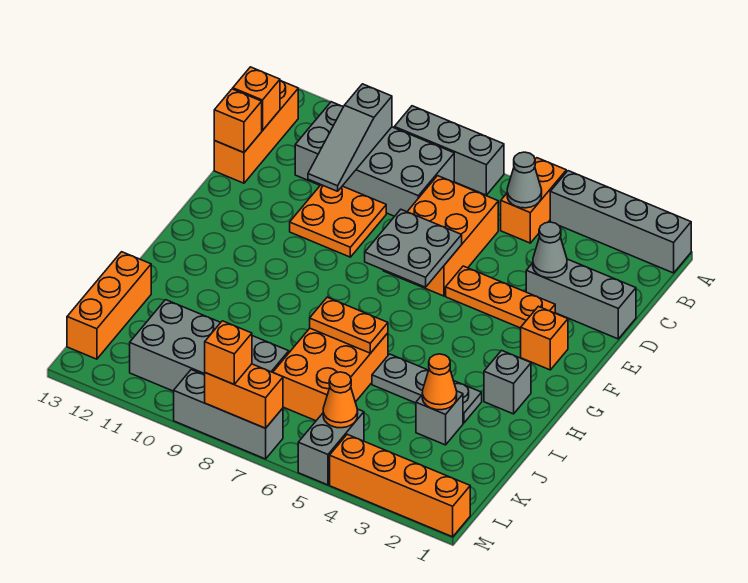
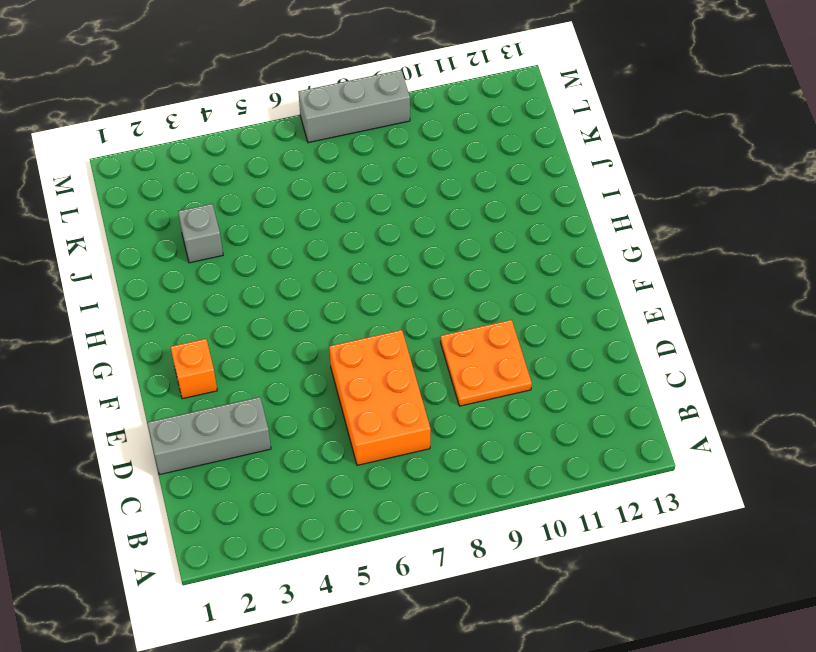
none -> grey 1x4 brick [550,171,691,273]
none -> orange 1x2 brick [501,158,566,243]
none -> grey 1x3 brick [394,106,504,195]
none -> grey 2x4 brick [295,102,454,216]

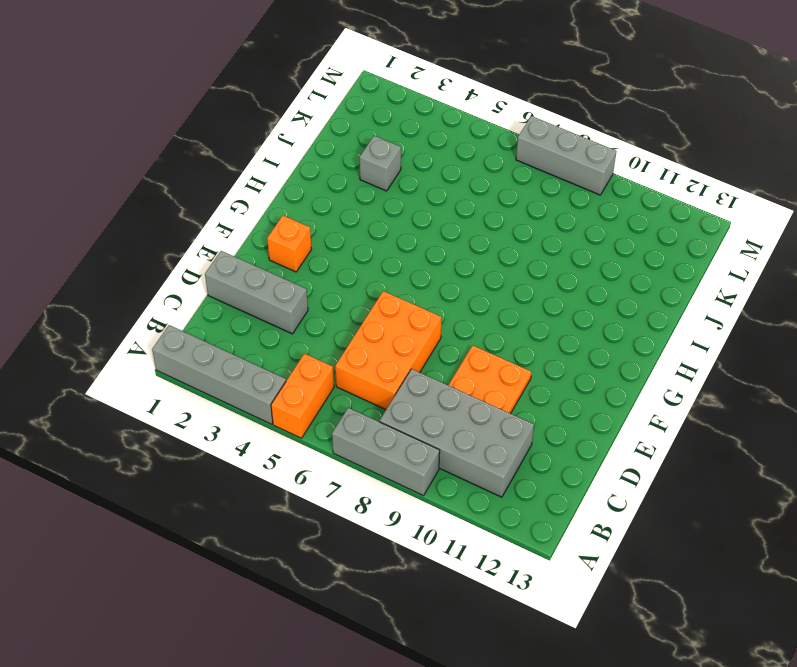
none -> orange 1x3 brick [214,80,298,183]
none -> orange 1x3 plate [446,266,555,328]
none -> grey 1x1 brick [484,350,531,414]
none -> grey 1x3 plate [372,354,482,423]

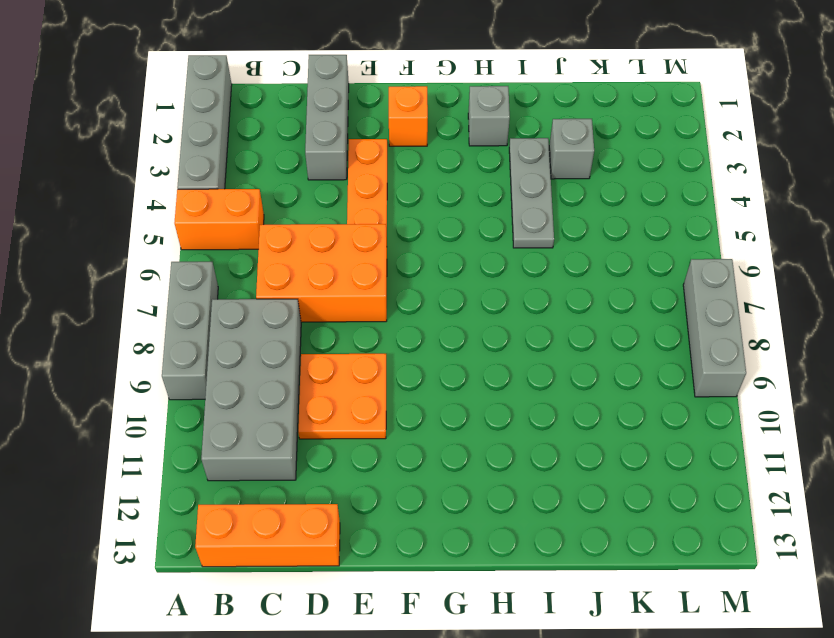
none -> orange 2x3 brick [273,328,388,421]
none -> orange 1x3 brick [67,252,151,359]
none -> grey 2x4 brick [130,300,289,391]
none -> grey 1x2 brick [298,409,364,485]

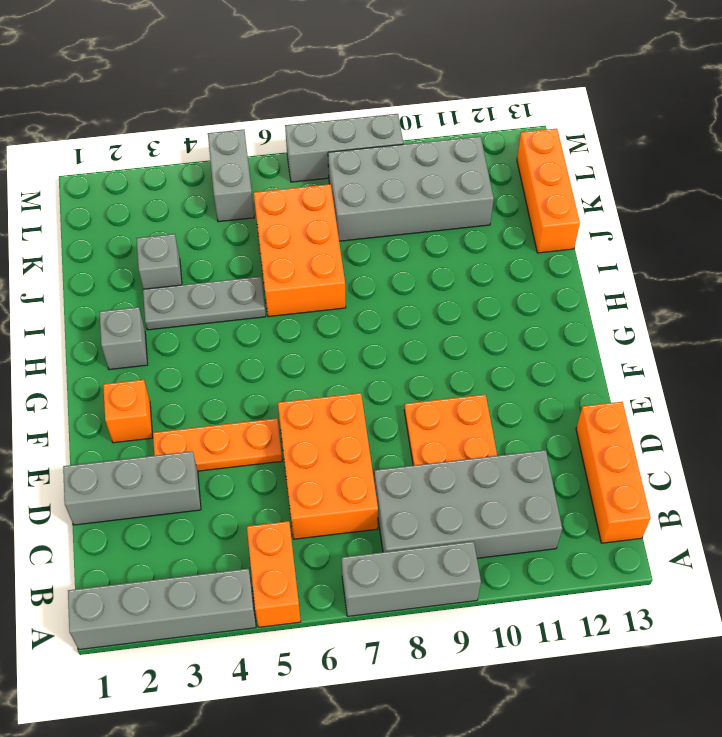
none -> orange 1x4 brick [330,434,470,537]
none -> grey 1x1 cone [507,152,542,208]
none -> grey 1x3 slope [308,84,392,191]
none -> orange 1x1 brick [233,67,280,131]

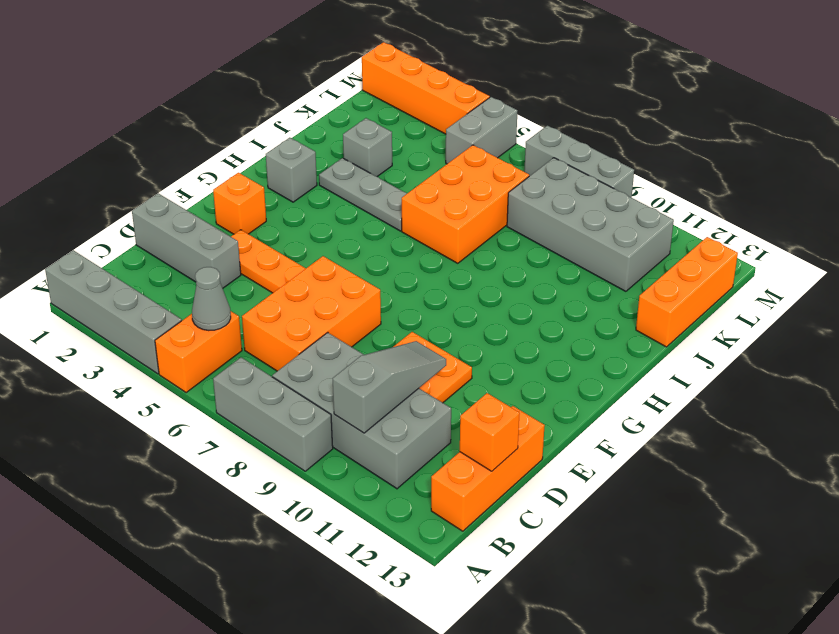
none -> grey 1x1 cone [533,222,567,278]
none -> orange 1x1 brick [214,89,262,153]
none -> grey 2x2 plate [365,210,462,287]
none -> orange 1x2 plate [310,297,388,353]

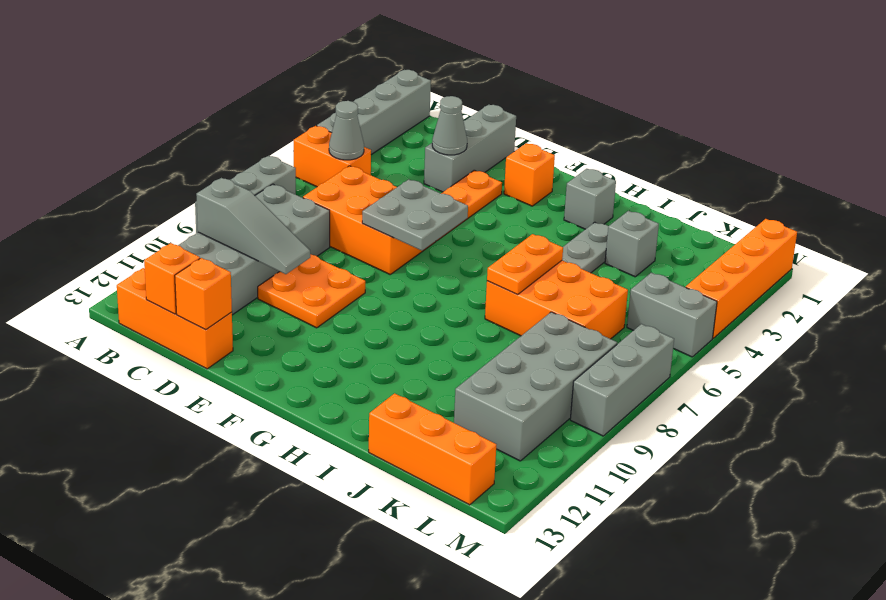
none -> orange 1x1 cone [422,354,457,410]
none -> orange 1x1 cone [323,372,358,428]
none -> orange 1x2 brick [205,364,283,428]
none -> orange 1x1 brick [205,321,252,384]

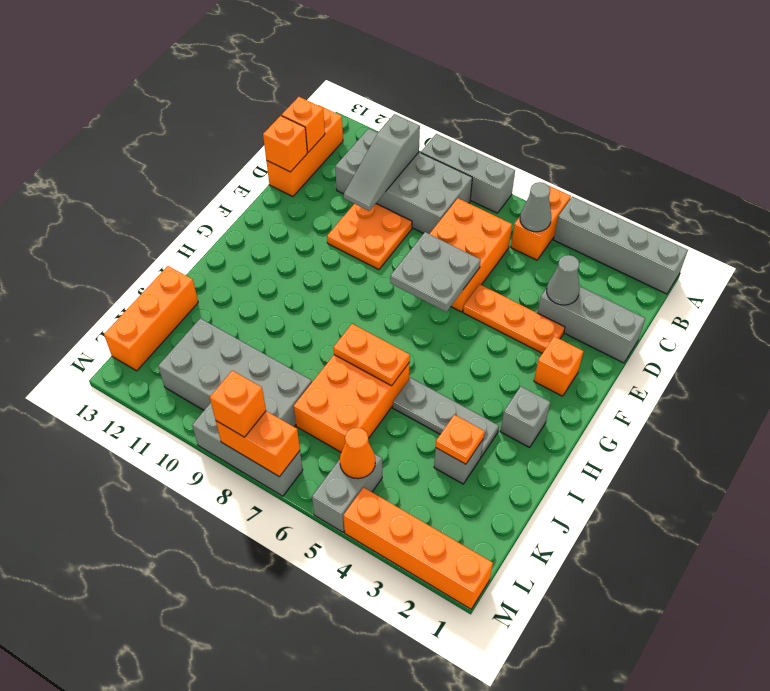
orange 1x1 plate [436,415,485,464] -> orange 1x1 cone [422,354,457,410]

